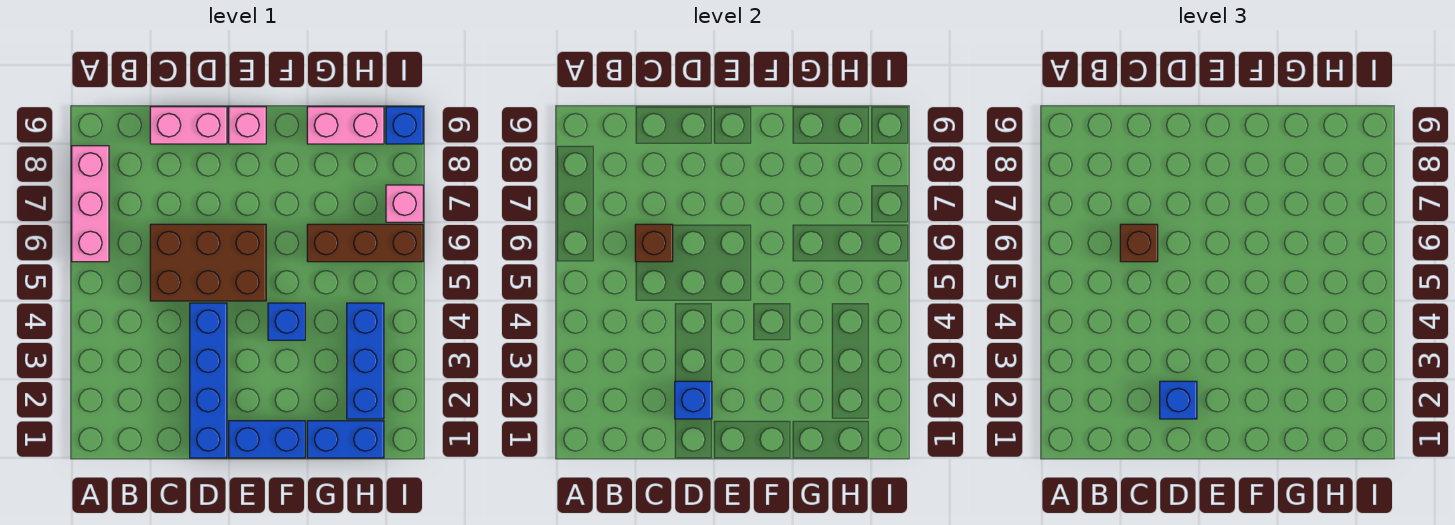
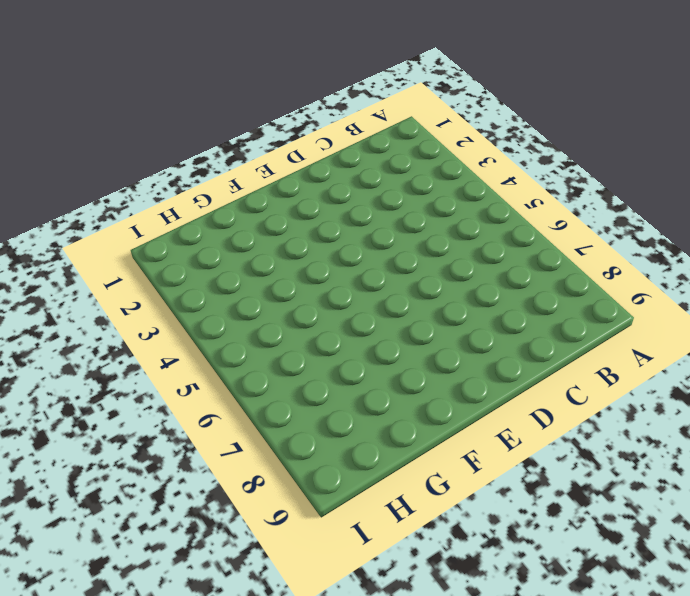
none -> pink 1x3 brick [72,146,109,262]
none -> brown 2x3 brick [150,224,266,301]
none -> pink 1x2 brick [150,107,227,144]

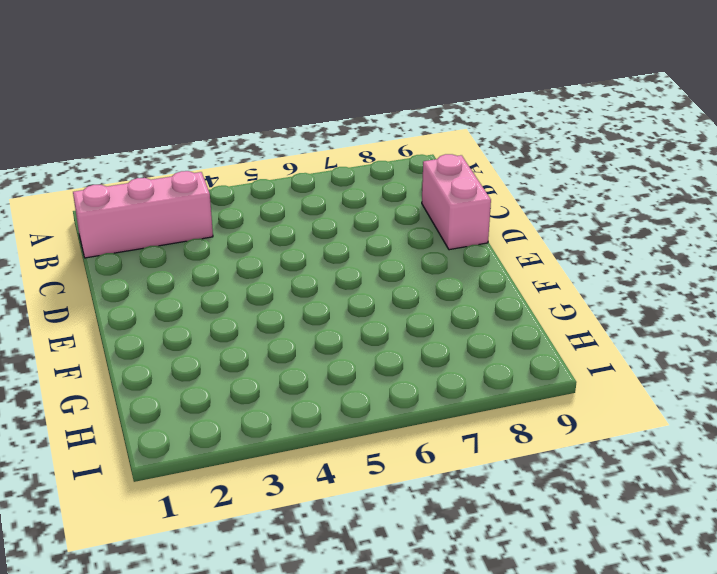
pink 1x3 brick [73,171,213,258] -> pink 1x3 brick moved to [72,146,109,262]
none -> brown 2x3 brick [150,224,266,301]
none -> blue 1x4 brick [190,303,227,458]
none -> blue 1x2 brick [229,421,305,458]

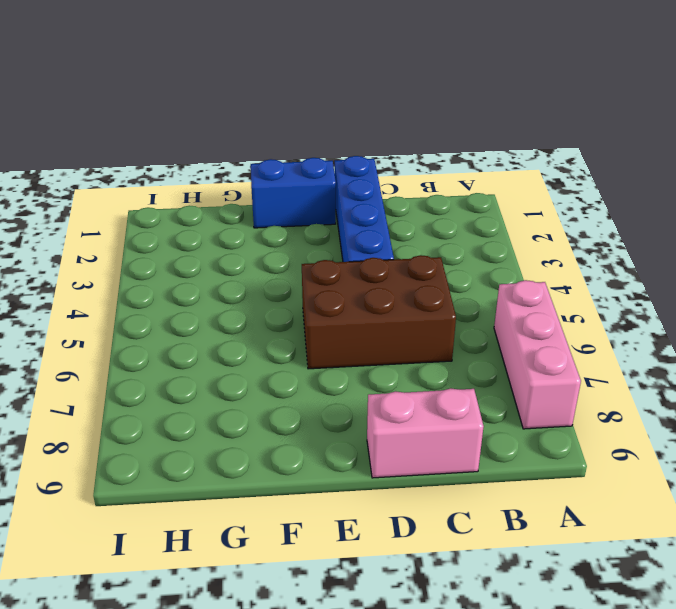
none -> pink 1x1 brick [229,107,266,144]
none -> blue 1x1 brick [268,303,305,340]
none -> blue 1x2 brick [307,421,384,458]

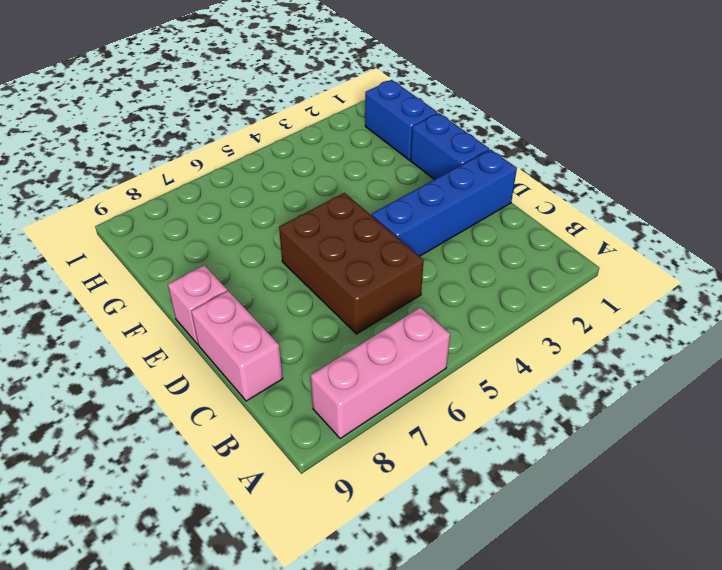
none -> blue 1x1 brick [268,303,305,340]
none -> brown 1x3 brick [307,224,423,262]
none -> pink 1x2 brick [307,107,384,144]

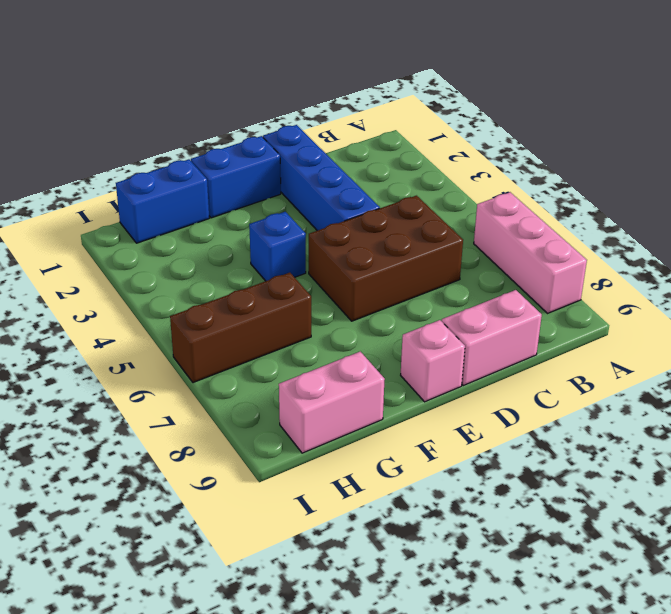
none -> blue 1x3 brick [347,303,384,419]
none -> pink 1x1 brick [386,185,423,222]
none -> blue 1x1 brick [386,107,423,144]

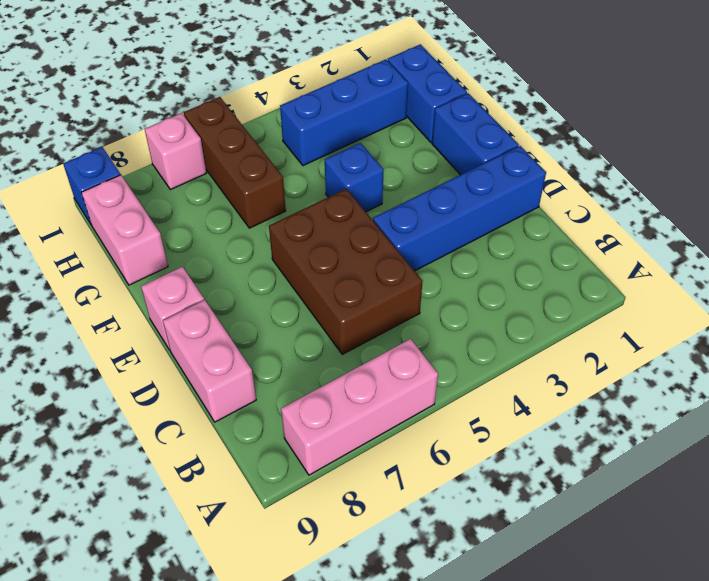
none -> brown 1x1 brick [635,224,673,262]
none -> blue 1x1 brick [675,381,712,419]
none -> brown 1x1 brick [1120,224,1158,262]

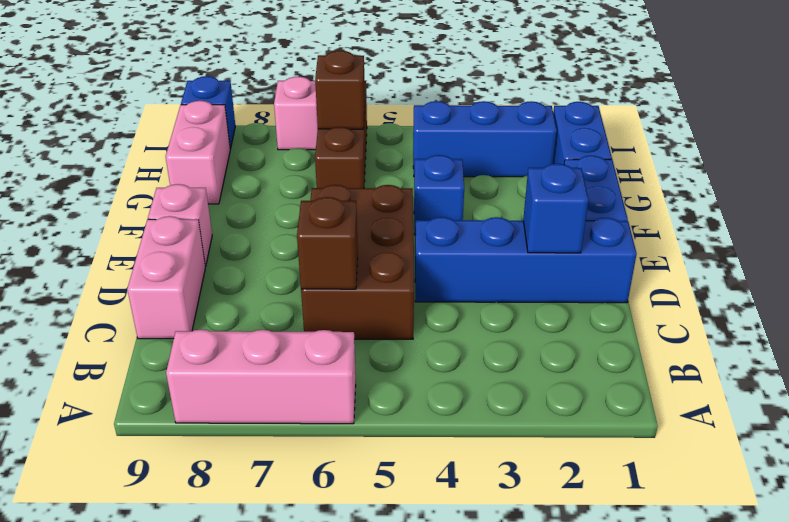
brown 1x1 brick [315,51,365,129] -> brown 1x1 brick moved to [1120,224,1158,262]
none -> blue 1x1 brick [1160,381,1197,419]

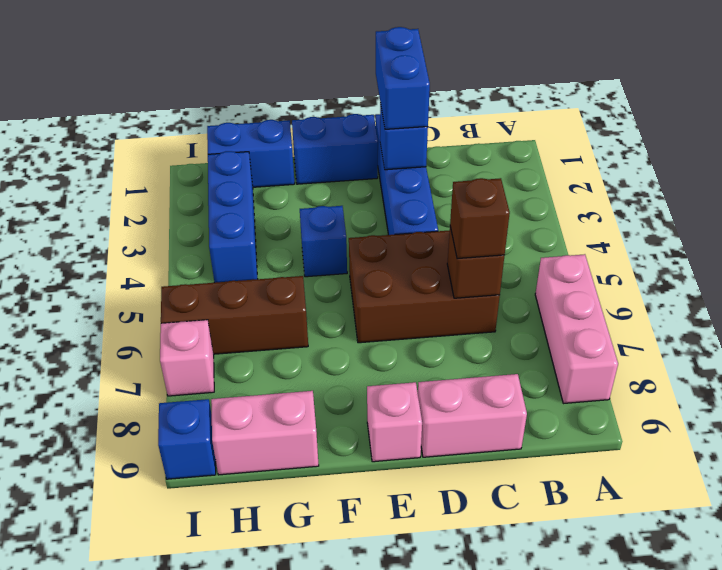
blue 1x2 brick [376,27,430,129] -> blue 1x1 brick [1160,381,1197,419]

